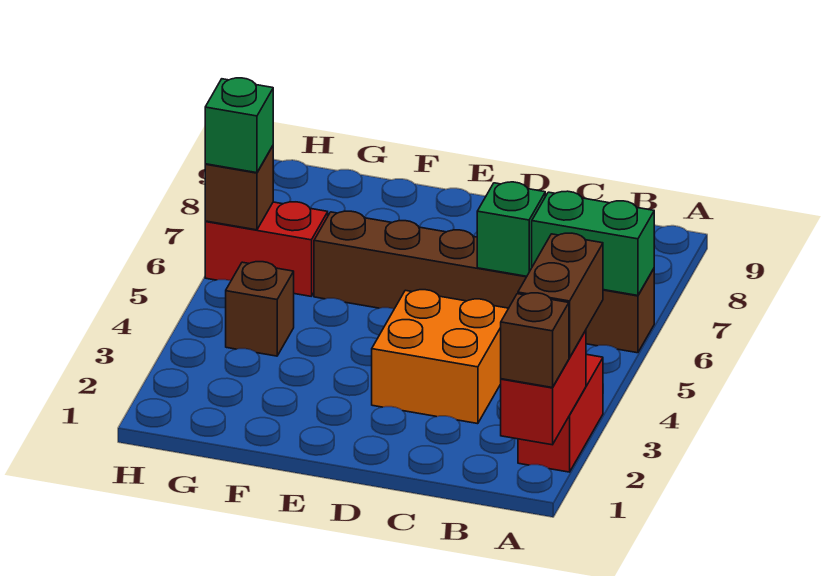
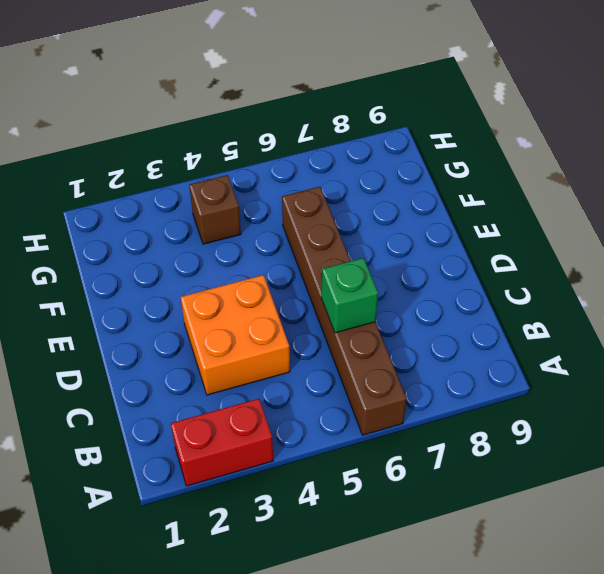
none -> red 1x2 brick [205,202,328,296]
none -> red 1x2 brick [501,330,586,445]
none -> green 1x2 brick [532,191,654,296]

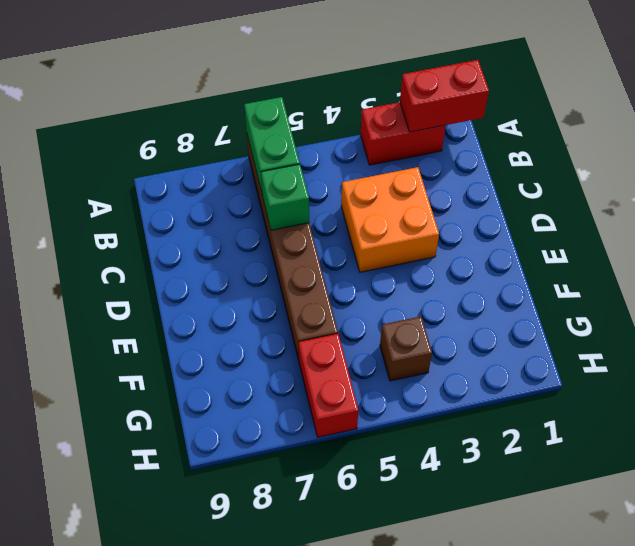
none -> brown 1x1 brick [205,146,273,230]
none -> brown 1x1 brick [501,293,569,388]
none -> brown 1x2 brick [518,233,603,358]

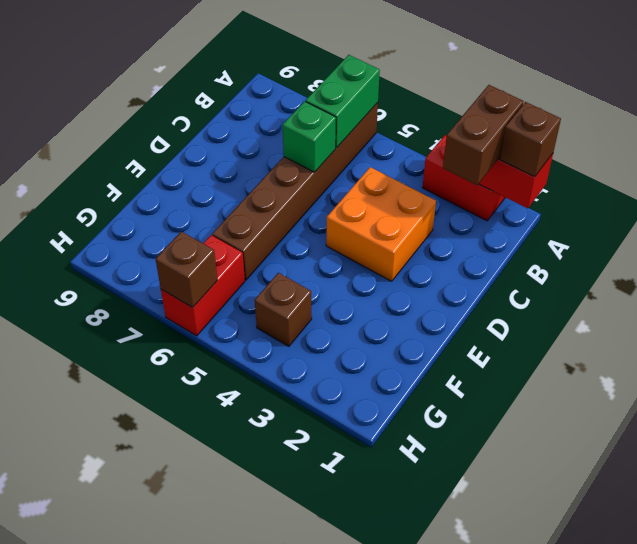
brown 1x2 brick [443,85,523,185] -> brown 1x2 brick turned to [518,233,603,358]
none -> green 1x1 brick [205,78,273,173]

